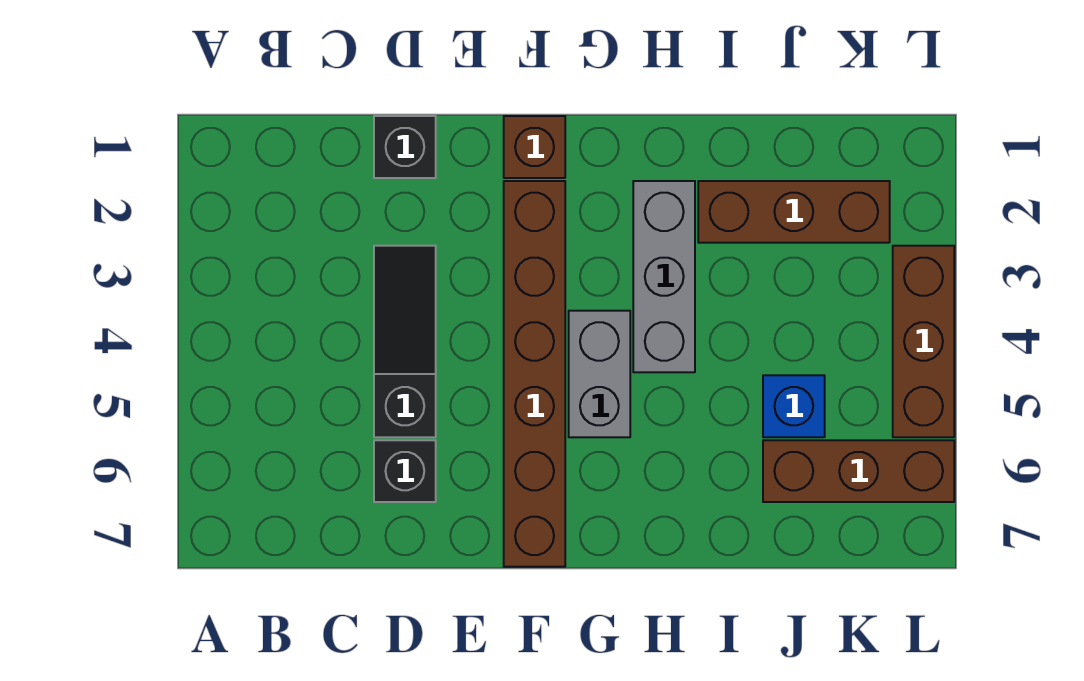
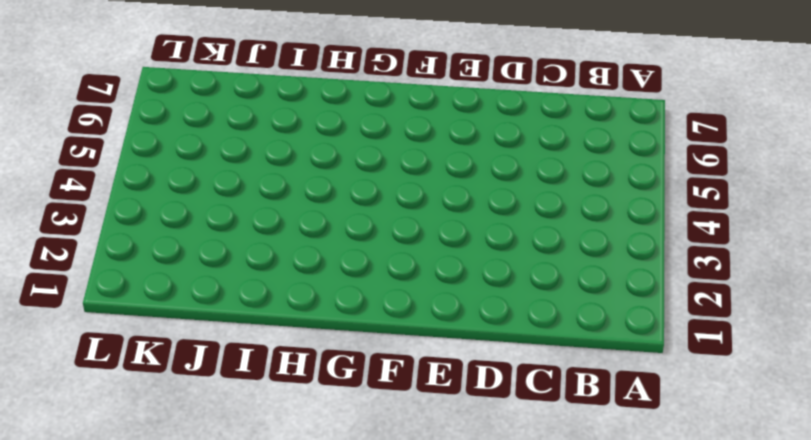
none -> black 1x1 brick [374,116,436,178]
none -> black 1x3 slope [374,246,436,437]

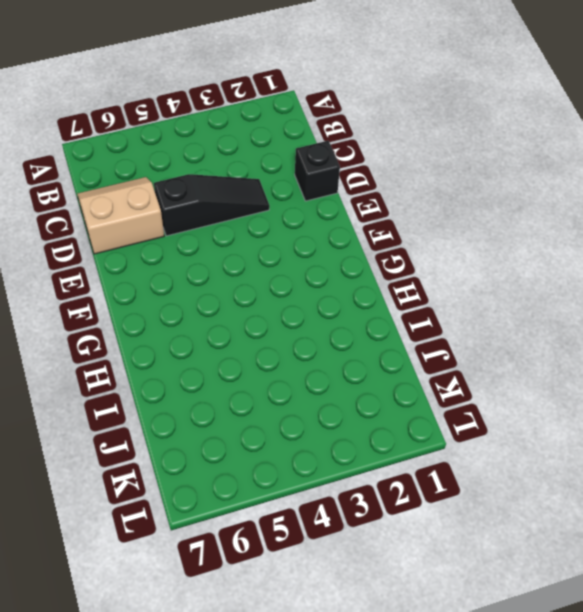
tan 2x2 slope [77,177,164,254] -> black 1x1 brick [374,440,436,502]
none -> brown 1x1 brick [504,116,565,178]
none -> brown 1x6 brick [504,181,565,567]

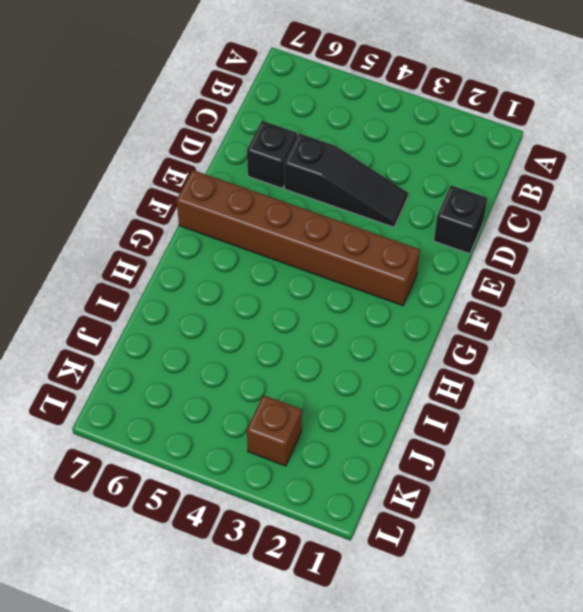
brown 1x1 brick [247,395,302,466] -> brown 1x1 brick moved to [504,116,565,178]
none -> grey 1x2 brick [569,311,630,437]
none -> grey 1x3 brick [633,181,695,372]

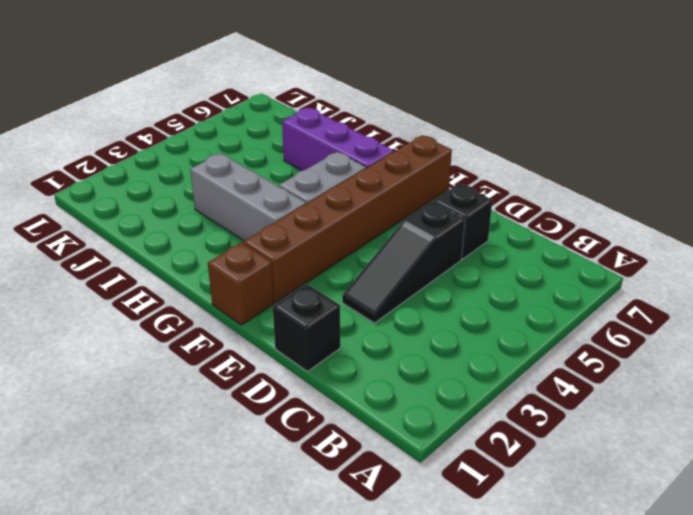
grey 1x3 brick [190,153,306,241] -> grey 1x3 brick turned to [633,181,695,372]
purple 1x3 brick [282,108,394,171] -> none
none -> brown 1x3 brick [698,181,890,243]
none -> blue 1x1 brick [763,375,825,437]

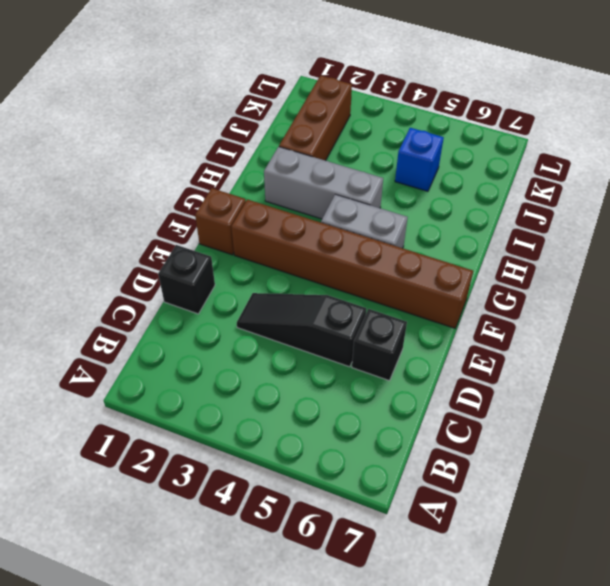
none -> brown 1x3 brick [763,440,954,502]
none -> brown 1x3 brick [893,246,954,437]

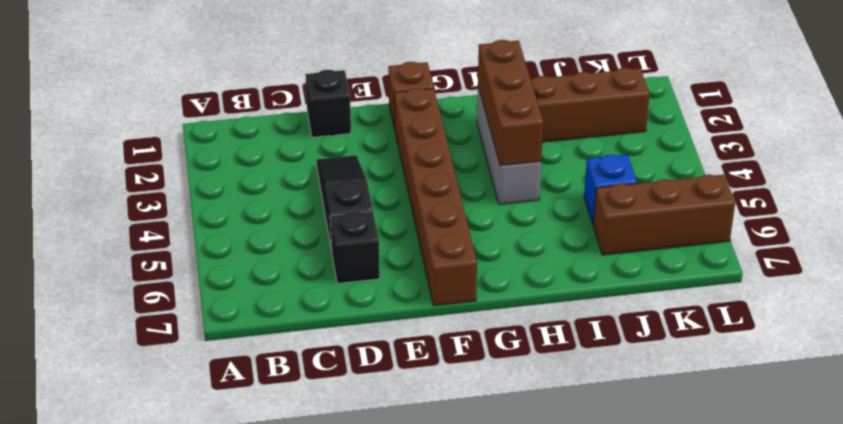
brown 1x3 brick [478,40,543,166] -> brown 1x3 brick moved to [893,246,954,437]
none -> grey 1x2 brick [569,311,630,437]

